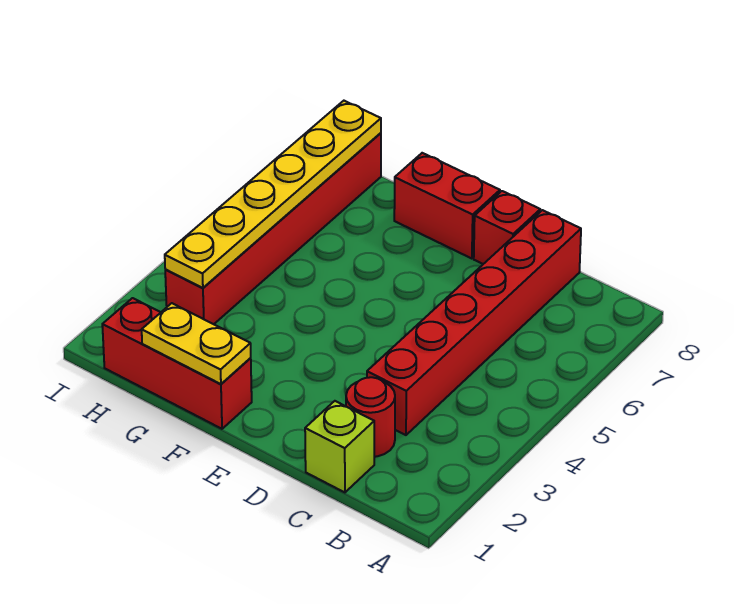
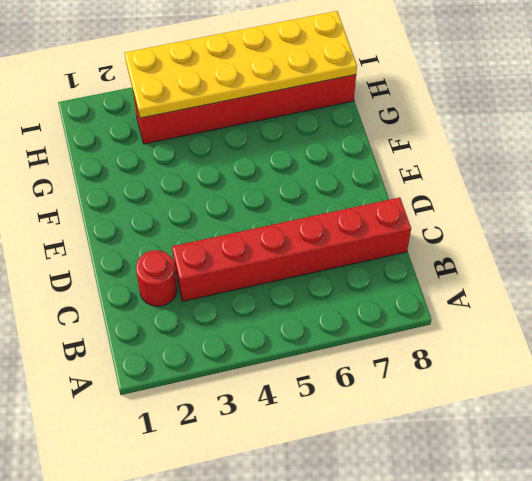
yellow 2x6 plate [125,11,357,118] -> yellow 1x6 plate [165,101,381,288]
none -> lime 1x1 brick [305,401,374,492]
none -> red 1x1 brick [474,191,540,264]

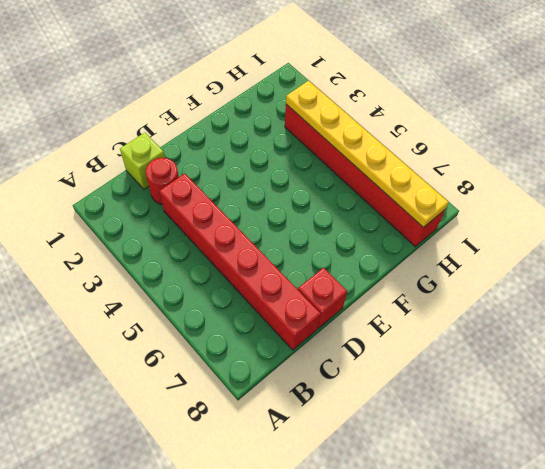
none -> red 1x2 brick [394,153,500,259]
none -> red 1x3 brick [102,298,252,429]

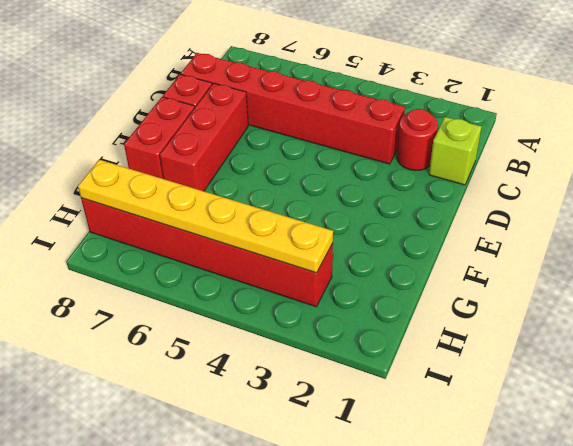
red 1x3 brick [160,83,248,191] -> red 1x3 brick moved to [102,298,252,429]
none -> yellow 1x2 plate [142,303,251,384]

